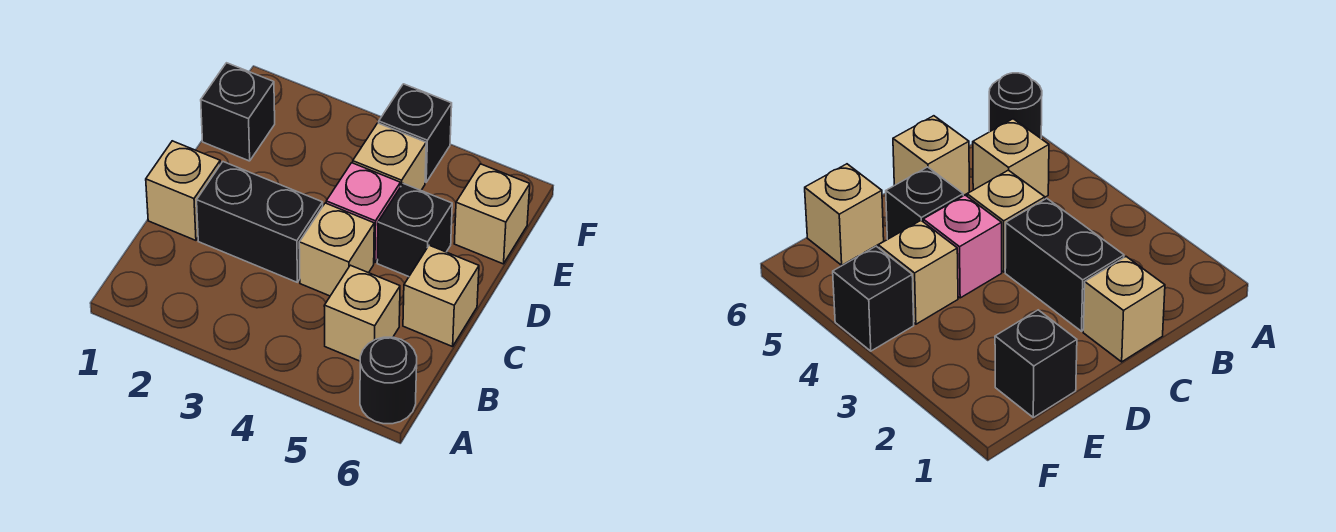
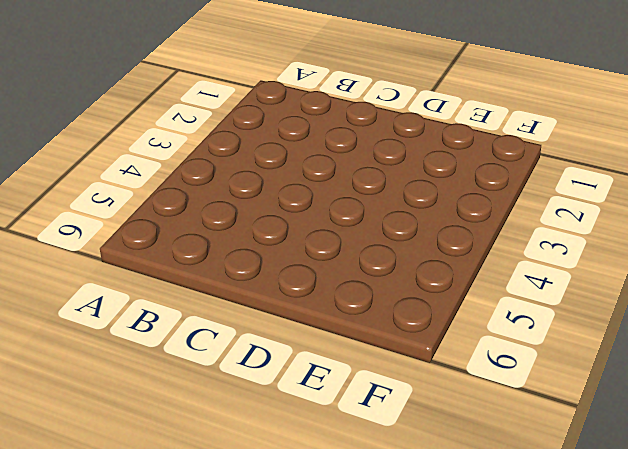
none -> black 1x1 round brick [360,337,417,424]
none -> tan 1x1 brick [324,265,400,361]
none -> tan 1x1 brick [146,141,220,240]

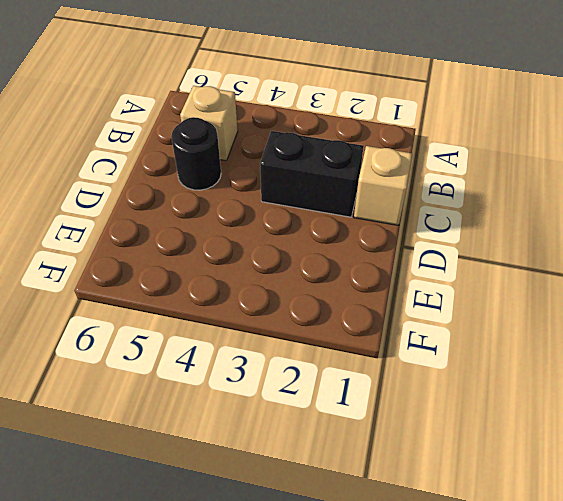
black 1x1 round brick [171,117,221,190] -> black 1x1 round brick moved to [360,337,417,424]
none -> tan 1x1 brick [299,203,374,296]
none -> tan 1x1 brick [403,245,479,347]
none -> pink 1x1 brick [326,163,400,263]

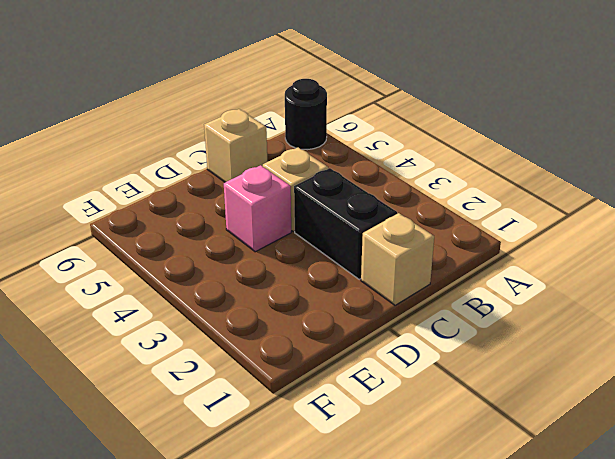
none -> tan 1x1 brick [324,265,400,361]
none -> black 1x1 brick [377,184,452,277]
none -> black 1x1 brick [201,63,275,161]

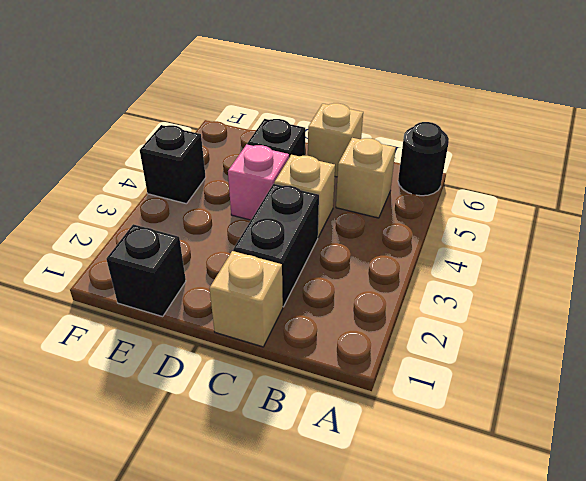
none -> tan 1x1 brick [353,123,426,190]
none -> tan 1x1 brick [454,164,530,264]

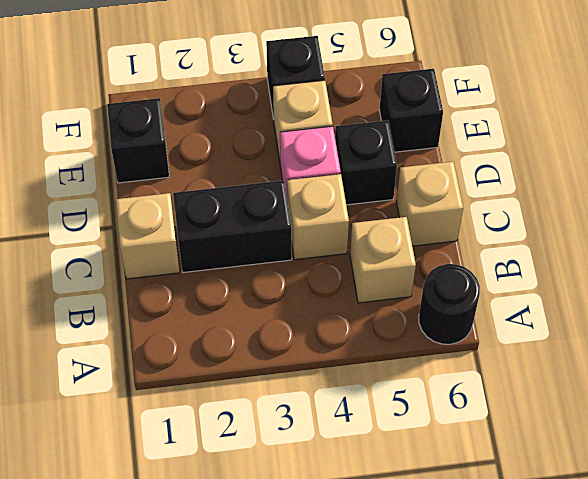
black 1x1 brick [379,69,443,152] -> tan 1x1 brick [454,164,530,264]

